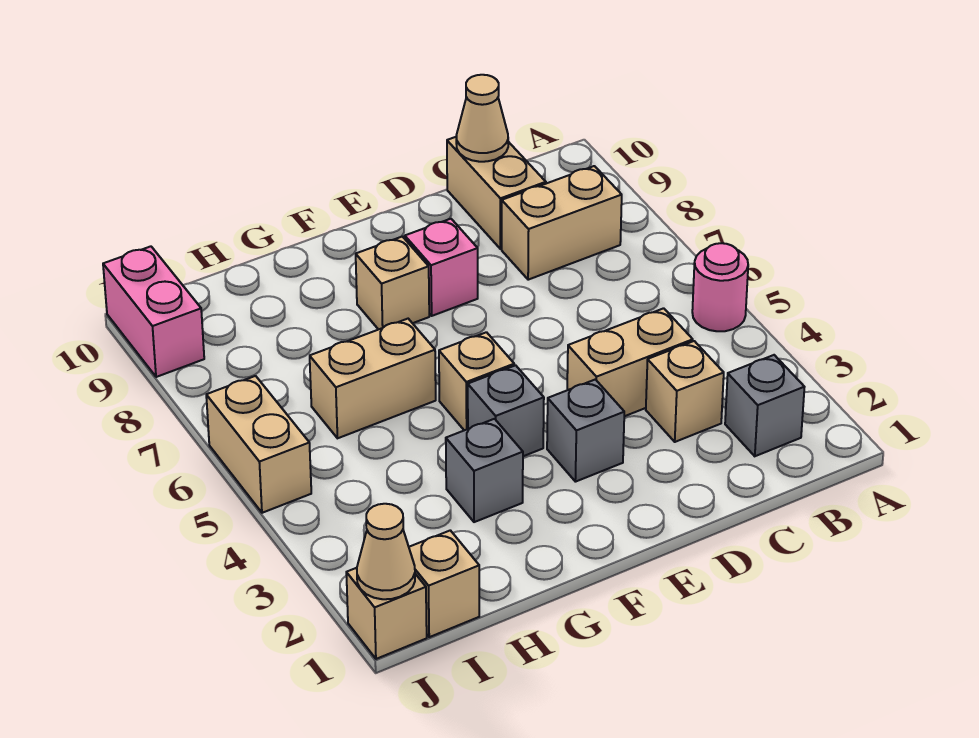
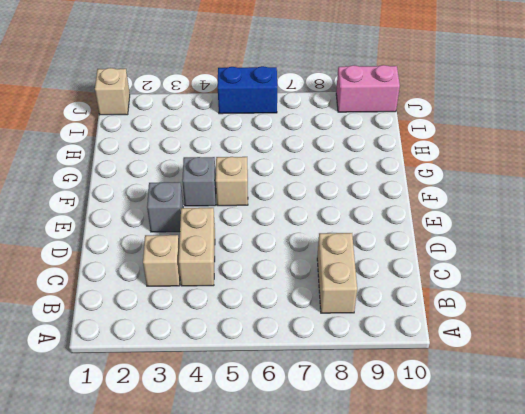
blue 1x2 brick [218,66,277,114] -> tan 1x2 brick [206,376,311,513]
none -> pink 1x1 round brick [692,243,748,331]
none -> grey 1x1 brick [725,355,804,456]
none -> tan 1x2 brick [447,137,546,249]

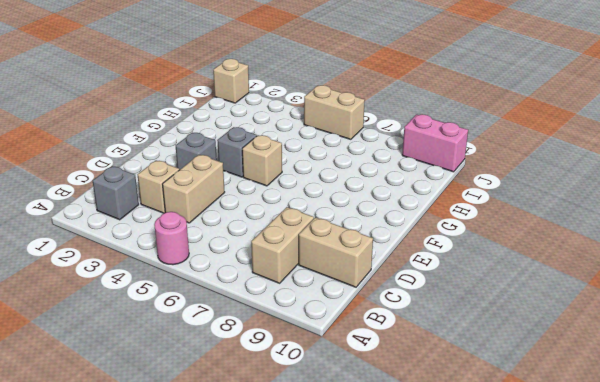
none -> pink 1x1 brick [405,219,478,316]
none -> tan 1x1 brick [356,237,429,330]
none -> grey 1x1 brick [446,419,523,522]

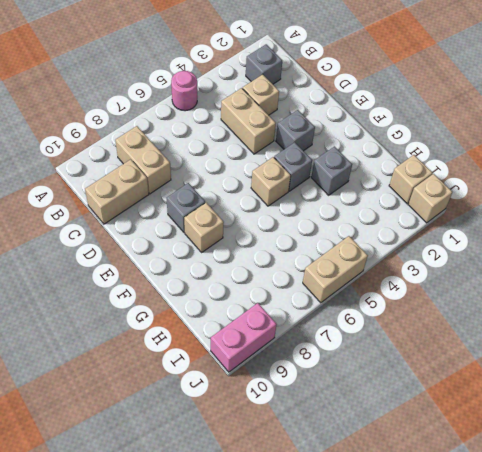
grey 1x1 brick [167,183,205,233] -> pink 1x1 brick [405,219,478,316]
none -> tan 1x2 brick [310,319,436,438]
none -> tan 1x1 cone [456,75,508,162]
none -> tan 1x1 cone [357,504,415,599]

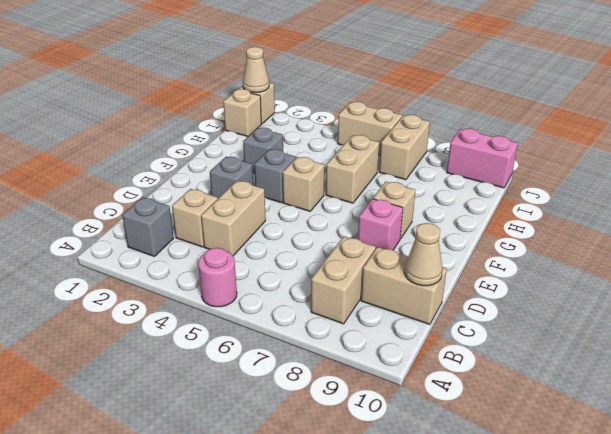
tan 1x2 brick [379,115,430,180] -> none

